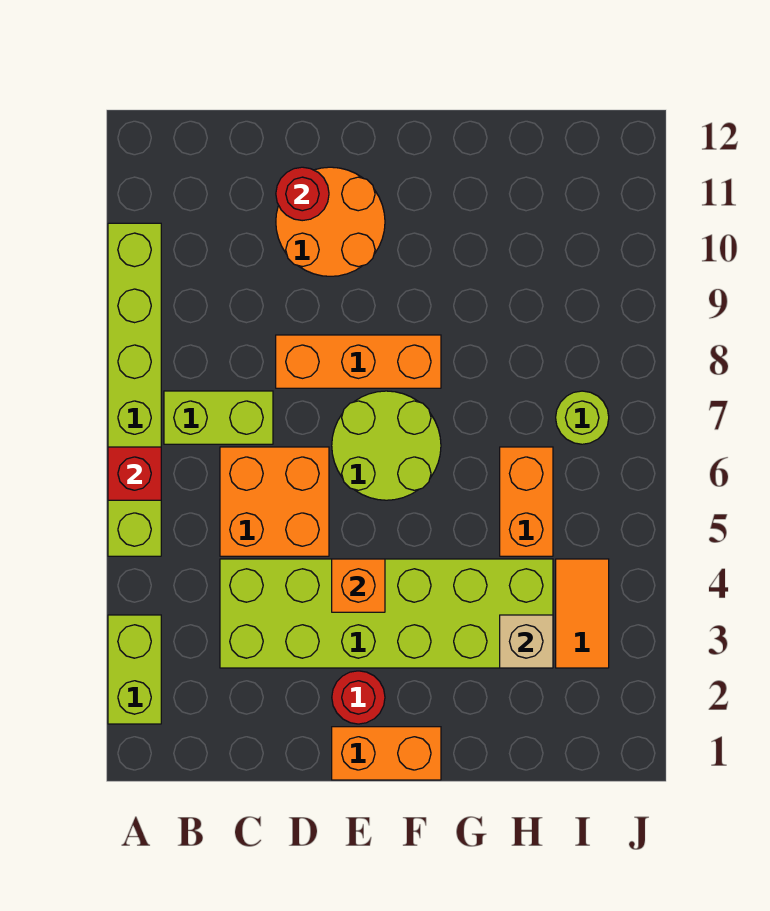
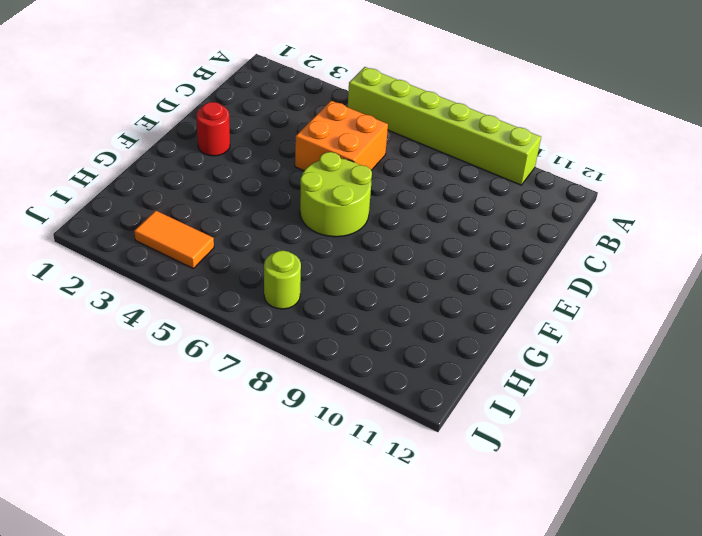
none -> lime 1x2 brick [108,615,161,724]
none -> lime 1x2 brick [164,391,273,444]
none -> lime 2x6 brick [220,559,553,668]

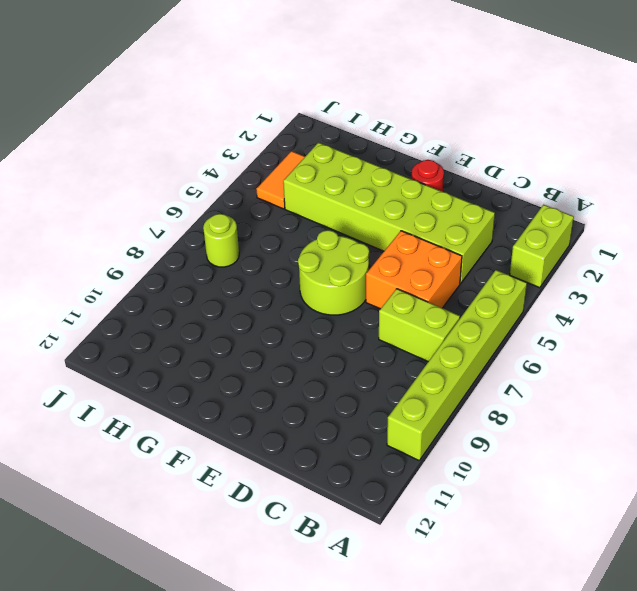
none -> orange 1x3 brick [276,335,441,388]
none -> orange 2x2 round brick [276,167,385,276]
none -> orange 1x2 brick [332,727,441,780]

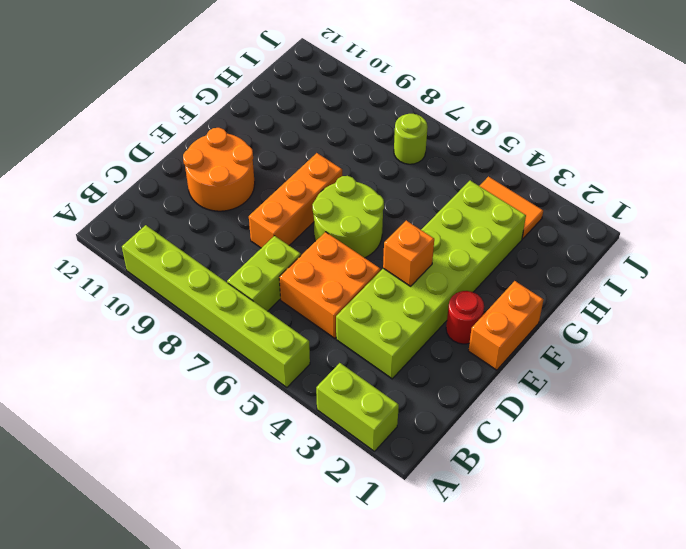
none -> orange 1x2 brick [500,447,553,556]
none -> red 1x1 brick [108,447,161,500]
none -> red 1x1 round brick [276,167,329,221]

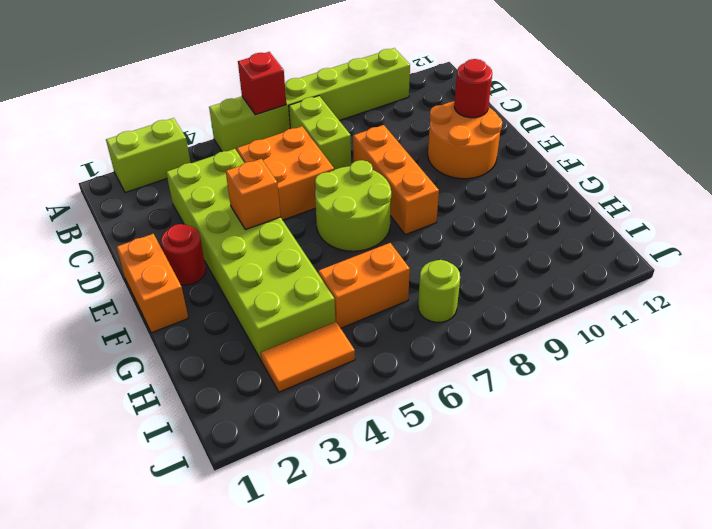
none -> tan 1x1 brick [500,615,553,668]

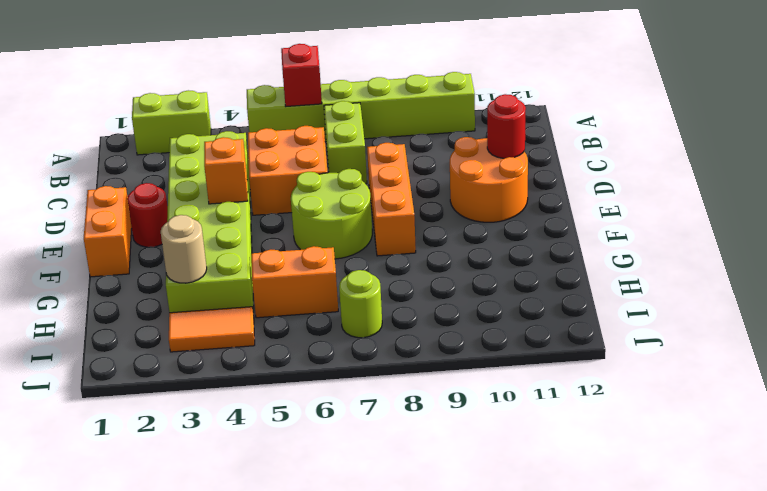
tan 1x1 round brick [161,215,207,283] -> tan 1x1 brick [500,615,553,668]

